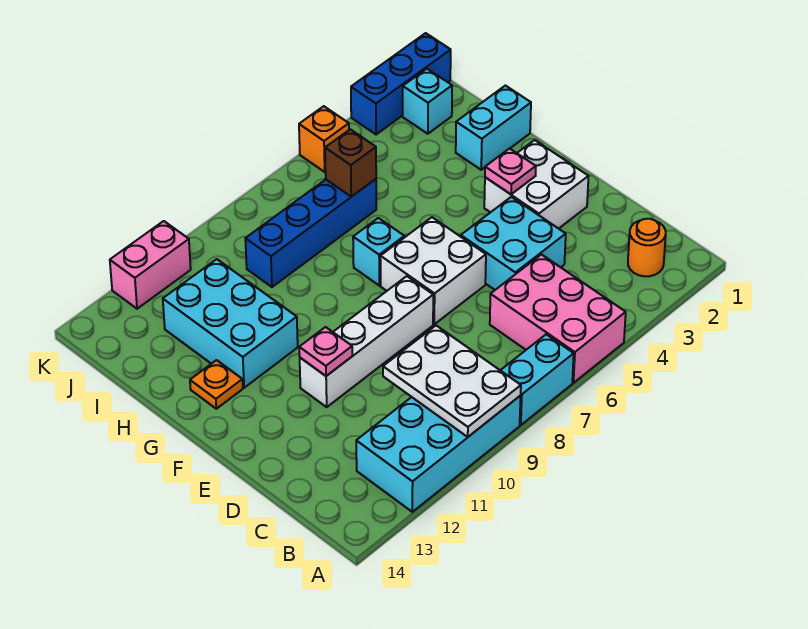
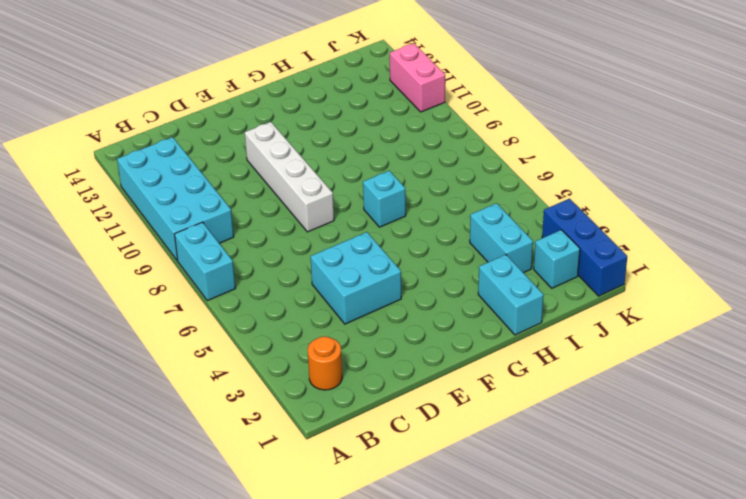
cyan 1x2 brick [470,203,533,273] -> none
none -> pink 2x3 brick [490,255,626,383]
none -> white 2x2 brick [484,140,589,229]
none -> white 2x2 brick [380,217,486,324]

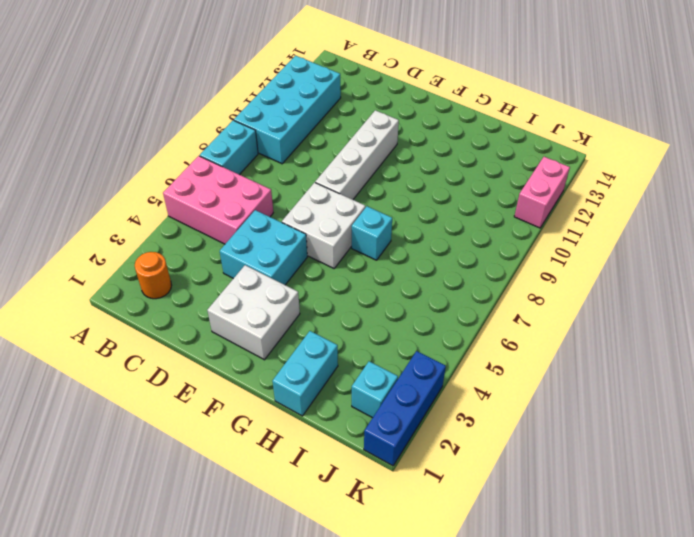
none -> cyan 2x3 brick [163,259,298,388]
none -> orange 1x1 plate [190,360,243,409]
none -> blue 1x4 brick [245,179,376,287]

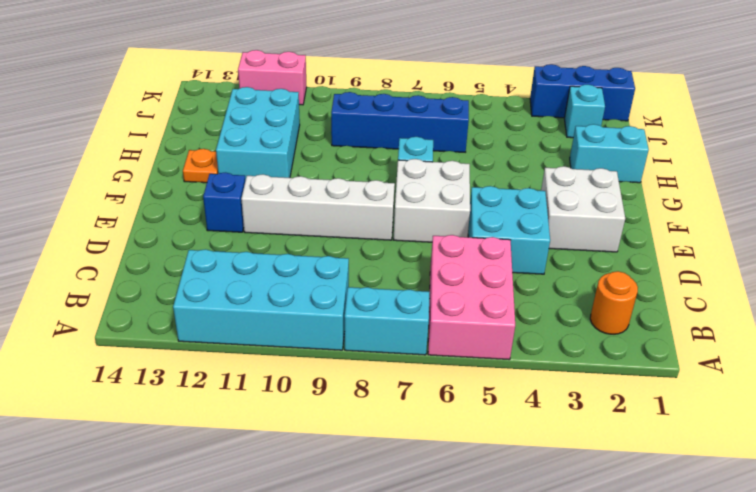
blue 1x1 brick [203,173,245,232] -> none
none -> orange 1x1 brick [299,106,349,172]
none -> white 2x3 plate [383,326,521,437]
none -> pink 1x1 plate [299,327,352,376]

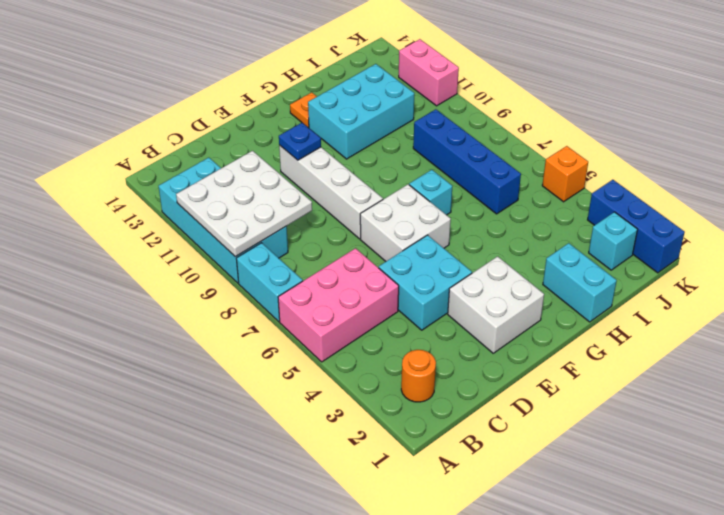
white 3x3 plate [176,151,312,257] -> white 2x3 plate [383,326,521,437]
blue 1x1 plate [279,123,321,160] -> pink 1x1 plate [299,327,352,376]
none -> pink 1x1 plate [485,149,536,194]
none -> brown 1x1 brick [325,129,376,197]

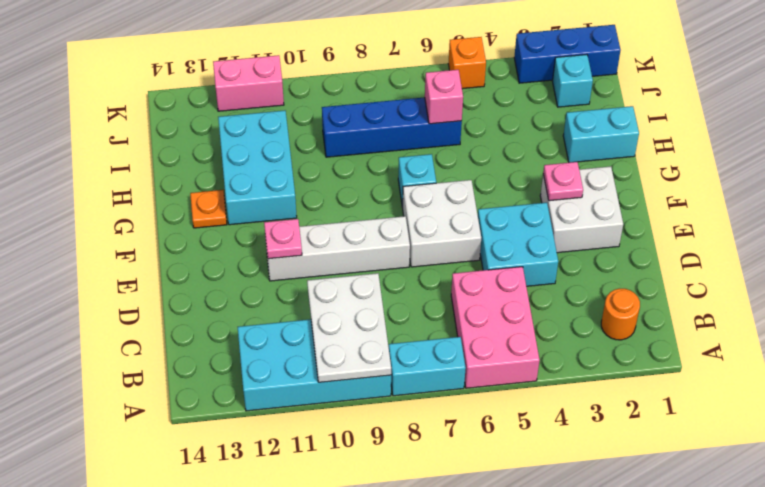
pink 1x1 brick [425,70,463,124] -> brown 1x1 brick [325,129,376,197]

